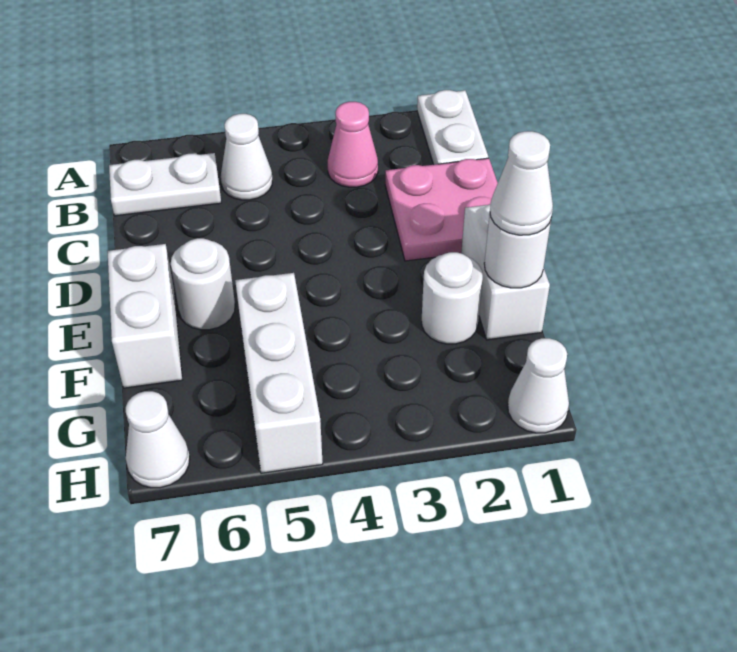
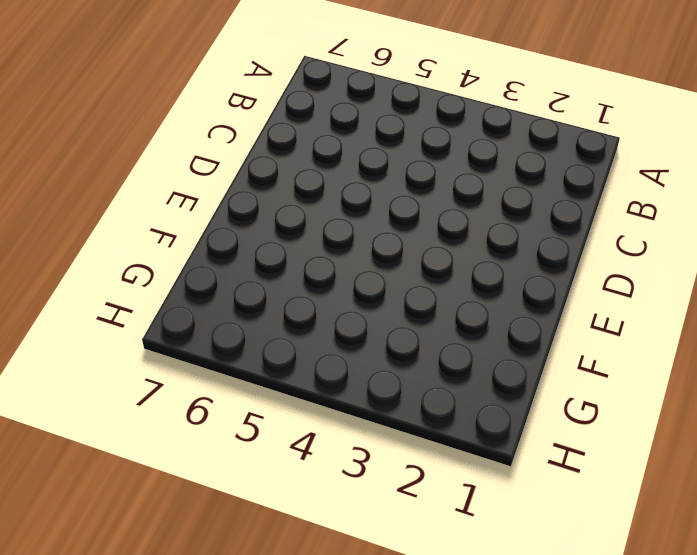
none -> white 1x2 plate [417,90,488,165]
none -> pink 1x1 cone [328,102,378,187]
none -> white 1x1 cone [221,114,272,200]

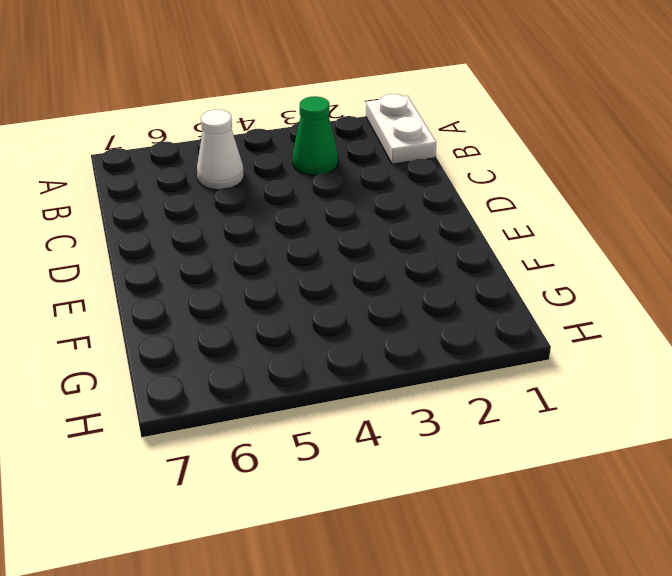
green 1x1 cone [292,96,338,175] -> pink 1x1 cone [328,102,378,187]
none -> white 1x2 plate [109,153,221,216]
none -> pink 2x2 plate [385,158,498,261]
none -> white 1x2 brick [461,204,550,340]

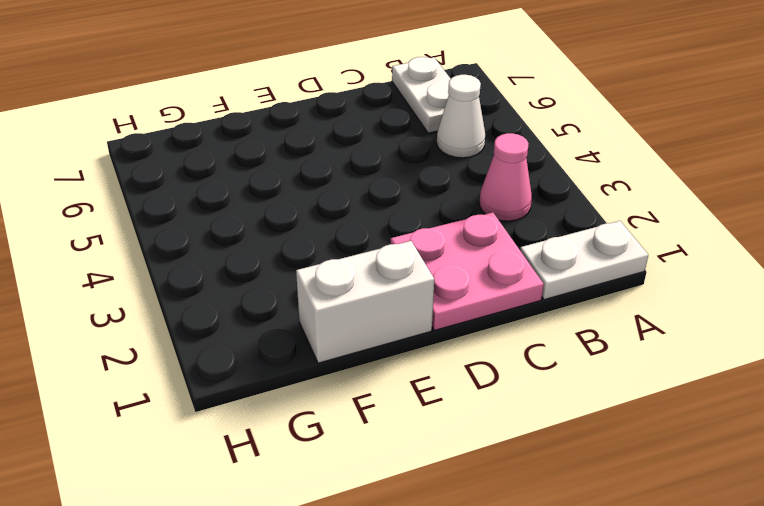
none -> white 1x1 round brick [171,238,235,330]
none -> white 1x2 brick [108,244,182,388]
none -> white 1x1 round brick [422,252,483,344]

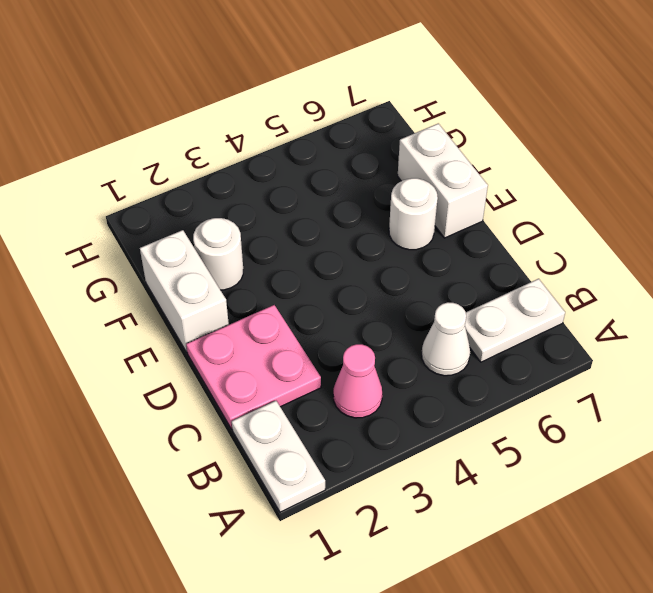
none -> white 1x3 brick [235,273,323,473]
none -> white 1x1 cone [508,338,569,433]
none -> white 1x1 cone [126,391,190,488]

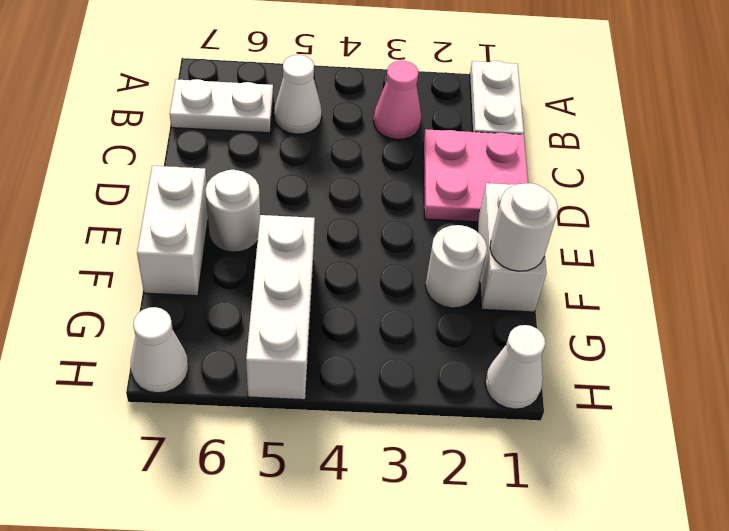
none -> white 1x1 cone [490,131,553,235]

